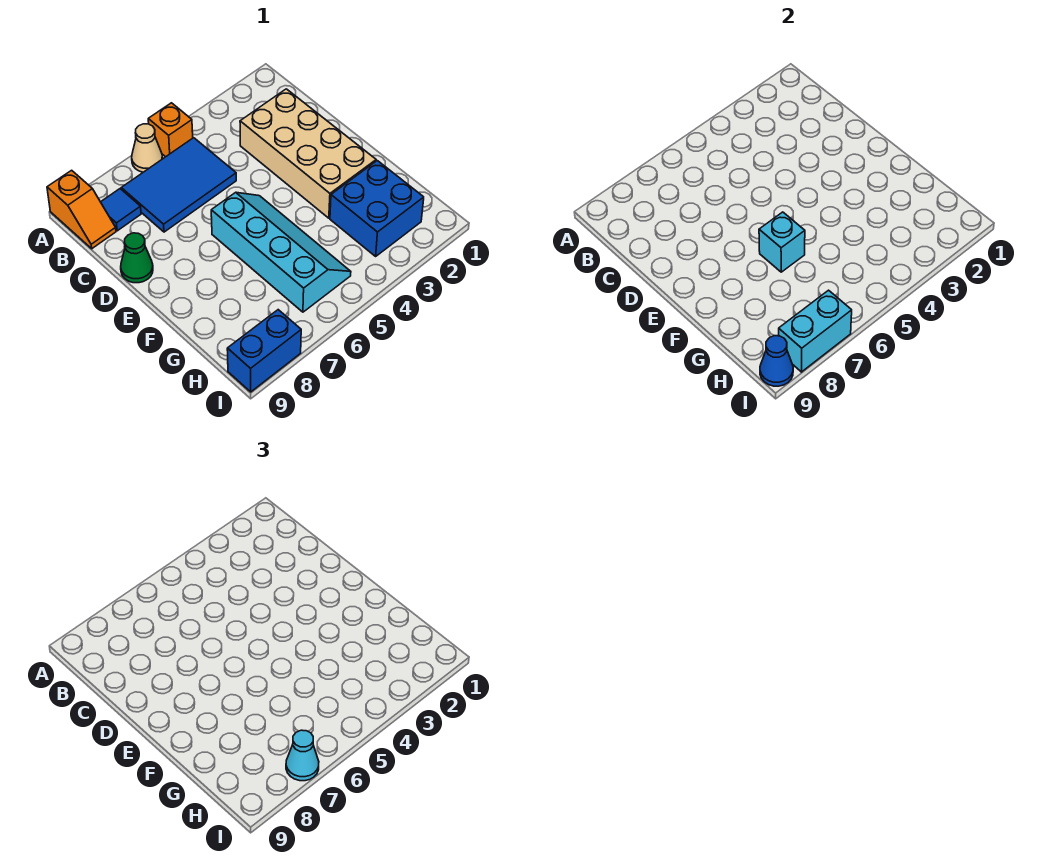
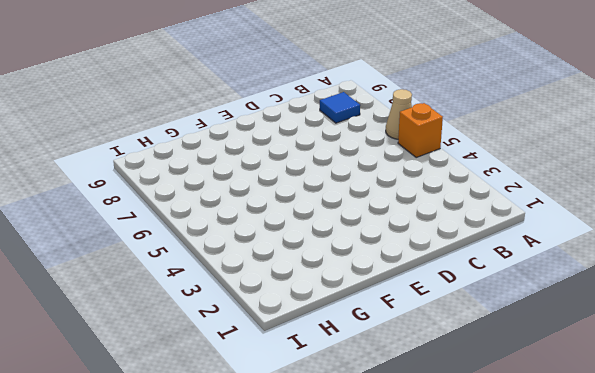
none -> orange 1x2 slope [47,170,116,249]
none -> blue 2x3 tile [121,138,236,232]
none -> tan 2x4 brick [240,89,376,218]

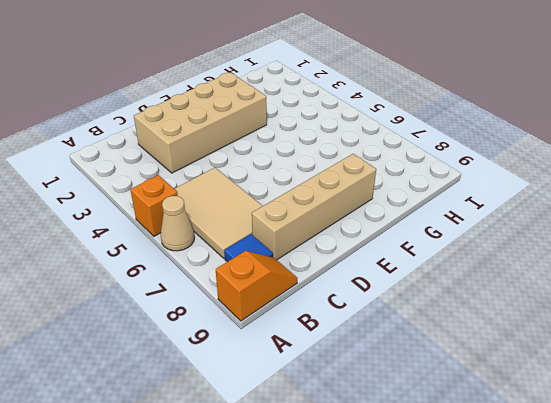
tan 2x3 tile [175,167,263,258] -> blue 2x3 tile [121,138,236,232]
tan 1x4 brick [252,154,376,260] -> none
none -> green 1x1 cone [121,233,153,283]
none -> cyan 2x4 slope [211,192,351,312]
none -> blue 2x2 brick [330,161,424,256]

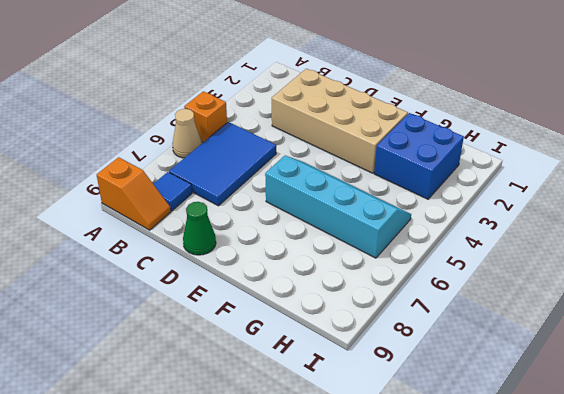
none -> blue 1x2 brick [227,310,301,392]
none -> cyan 1x1 brick [759,212,805,272]
none -> cyan 1x2 brick [779,290,852,372]

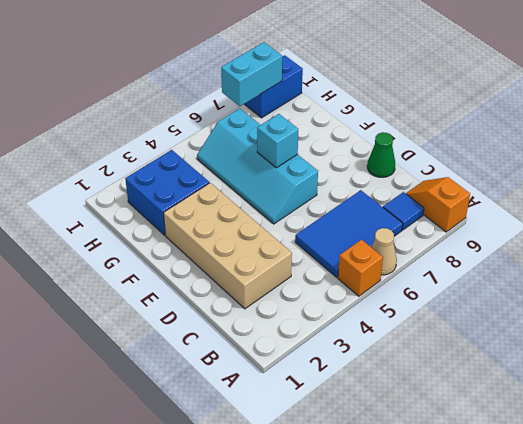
none -> blue 1x1 cone [760,336,793,386]
none -> cyan 1x1 cone [286,730,319,781]

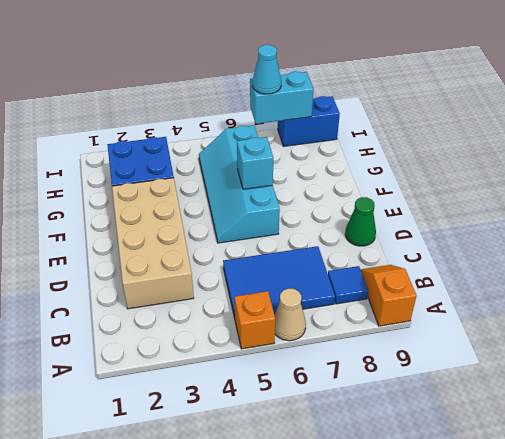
none -> blue 1x1 cone [760,336,793,386]

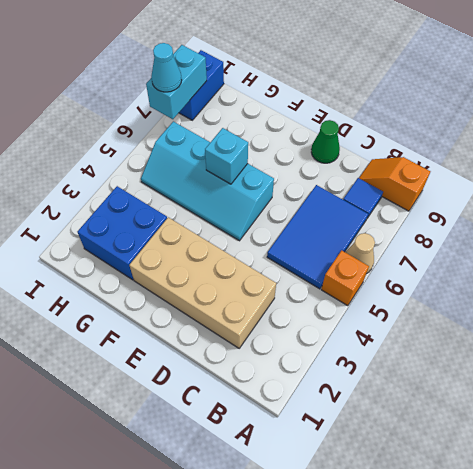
none -> blue 1x1 cone [760,336,793,386]

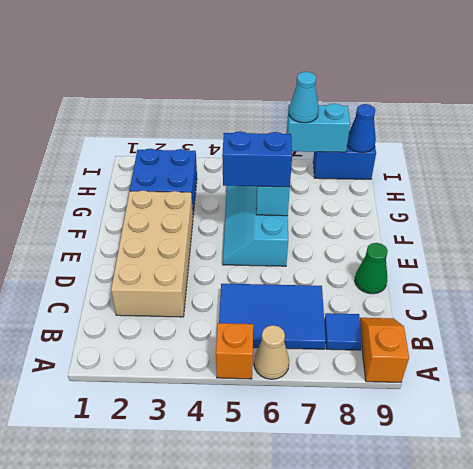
blue 1x2 brick [222,131,292,187] -> none

